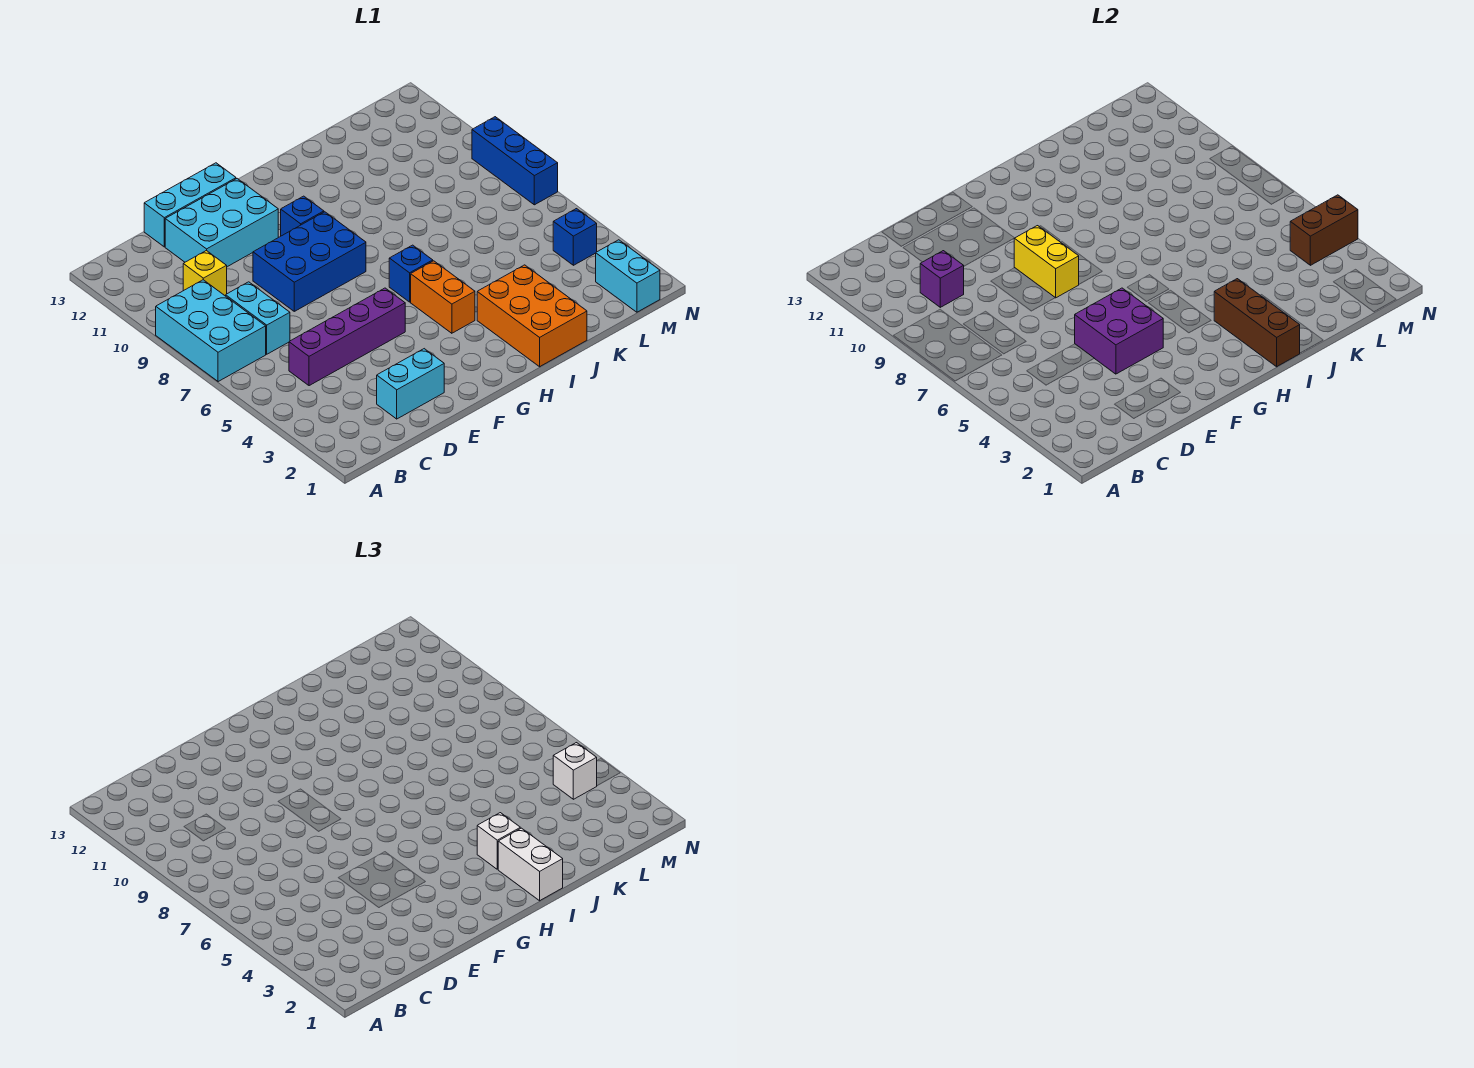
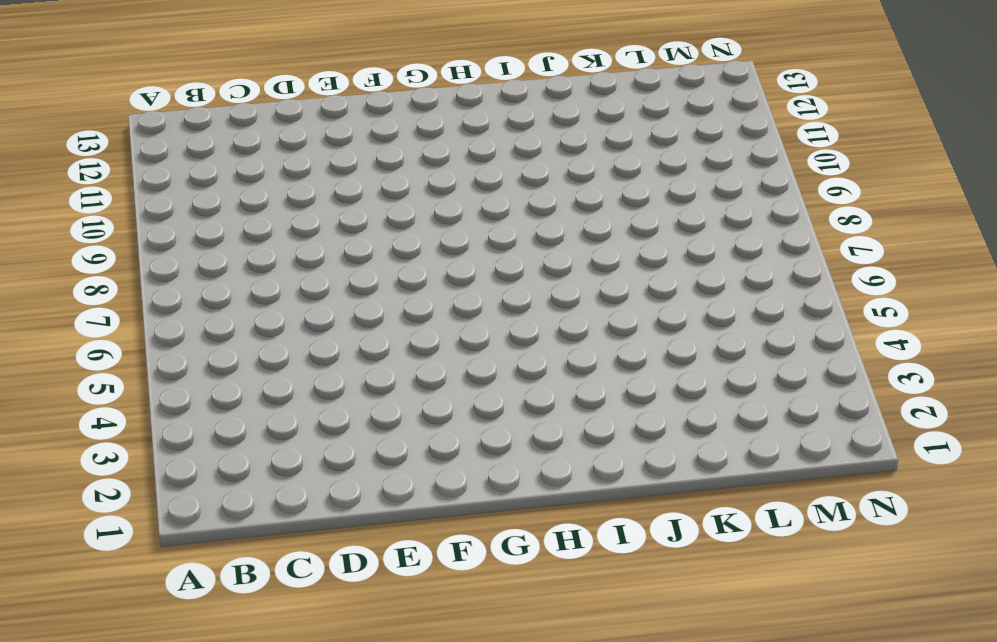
none -> cyan 2x3 brick [156,280,266,382]
none -> purple 1x4 brick [289,288,405,386]
none -> cyan 1x2 brick [226,282,290,354]

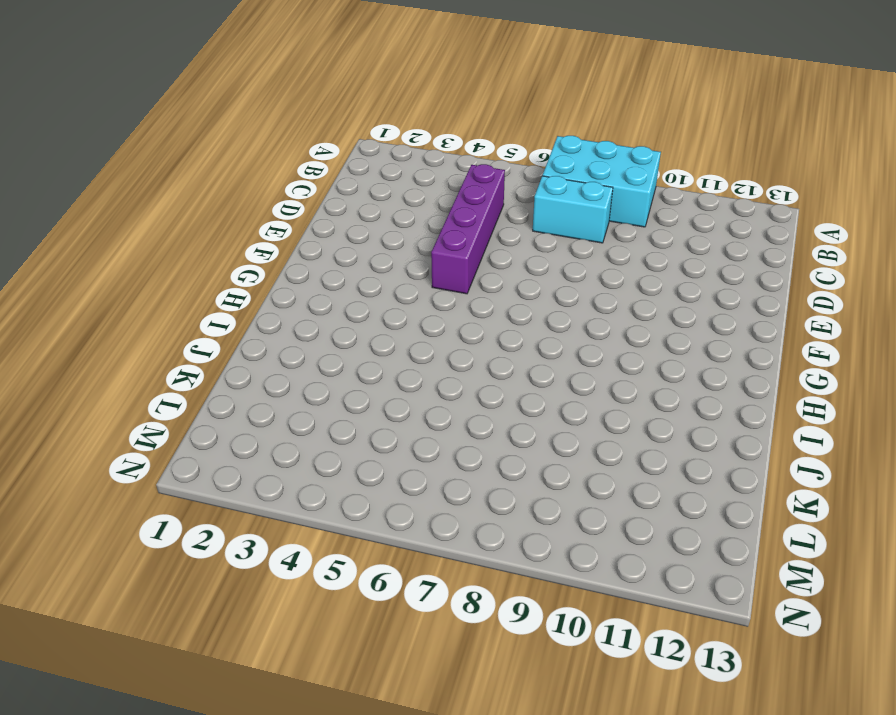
none -> yellow 1x1 brick [183,251,227,295]
none -> cyan 1x2 brick [377,349,444,419]
none -> cyan 2x3 brick [165,179,278,267]

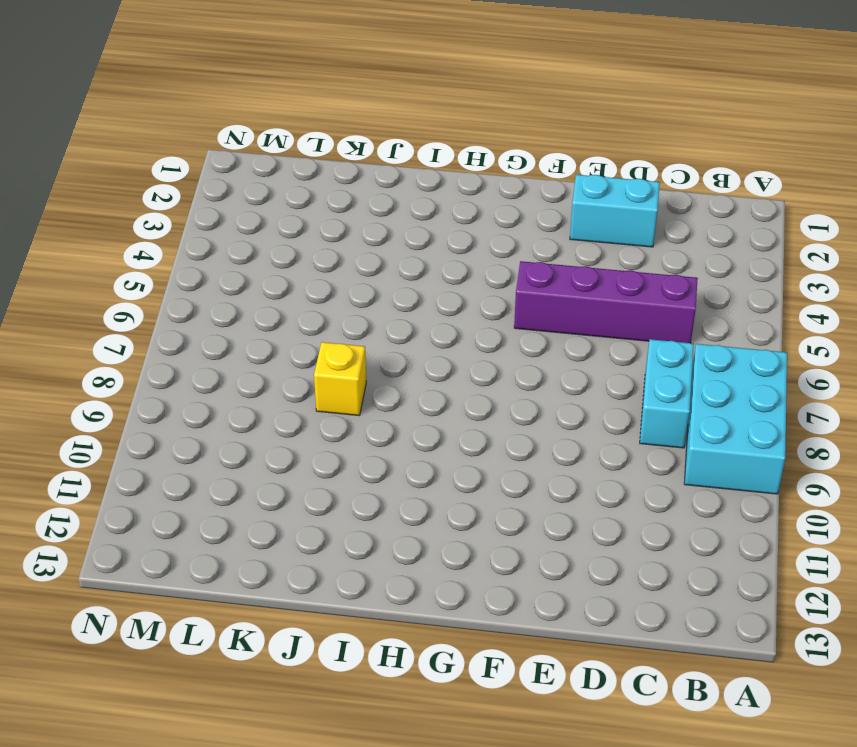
yellow 1x1 brick [314,342,366,416] -> yellow 1x1 brick moved to [183,251,227,295]
none -> cyan 2x3 brick [165,179,278,267]
none -> cyan 1x3 brick [144,163,236,247]
none -> blue 2x3 brick [253,212,366,311]

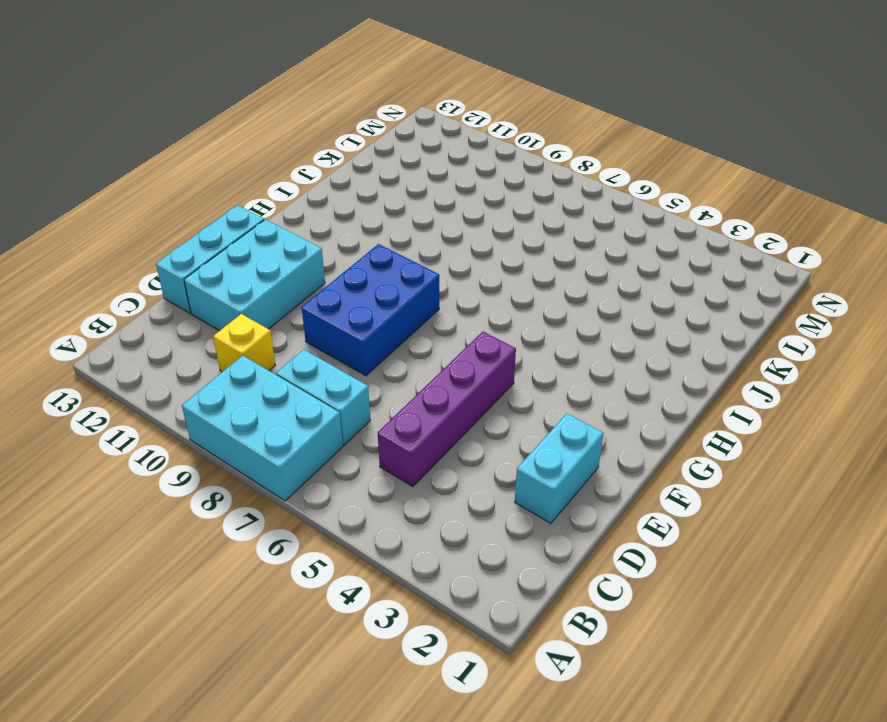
none -> blue 1x1 brick [281,196,324,236]
none -> orange 1x2 brick [411,261,475,333]
none -> blue 1x1 brick [389,245,433,302]

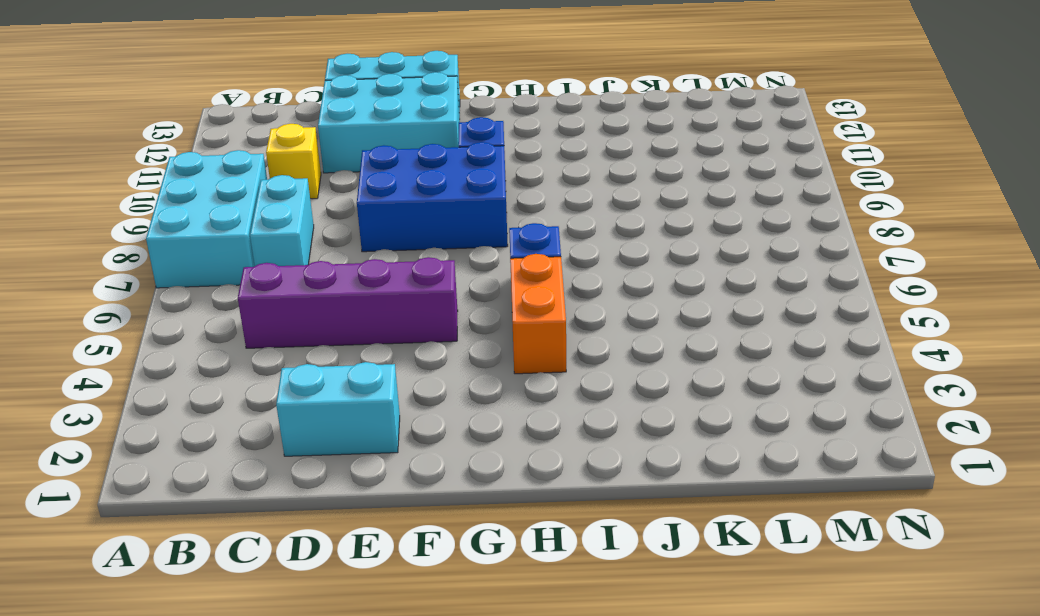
none -> orange 2x3 brick [477,265,587,367]
none -> cyan 1x2 brick [596,240,660,312]
none -> blue 1x1 brick [553,209,597,265]

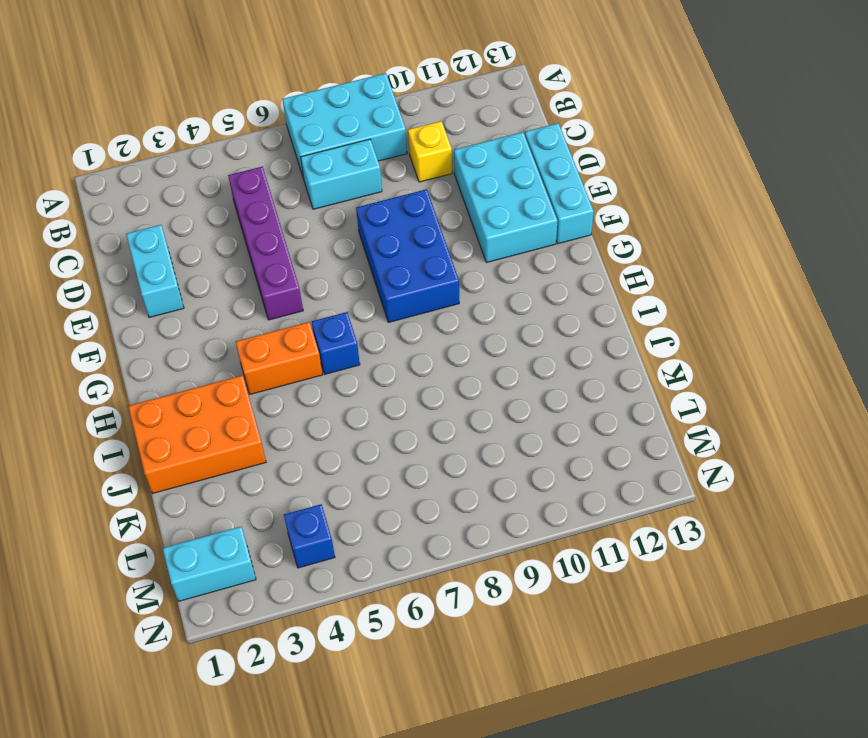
none -> blue 1x1 brick [281,196,324,236]
none -> blue 1x3 brick [472,117,558,205]
none -> purple 1x1 brick [920,251,964,307]

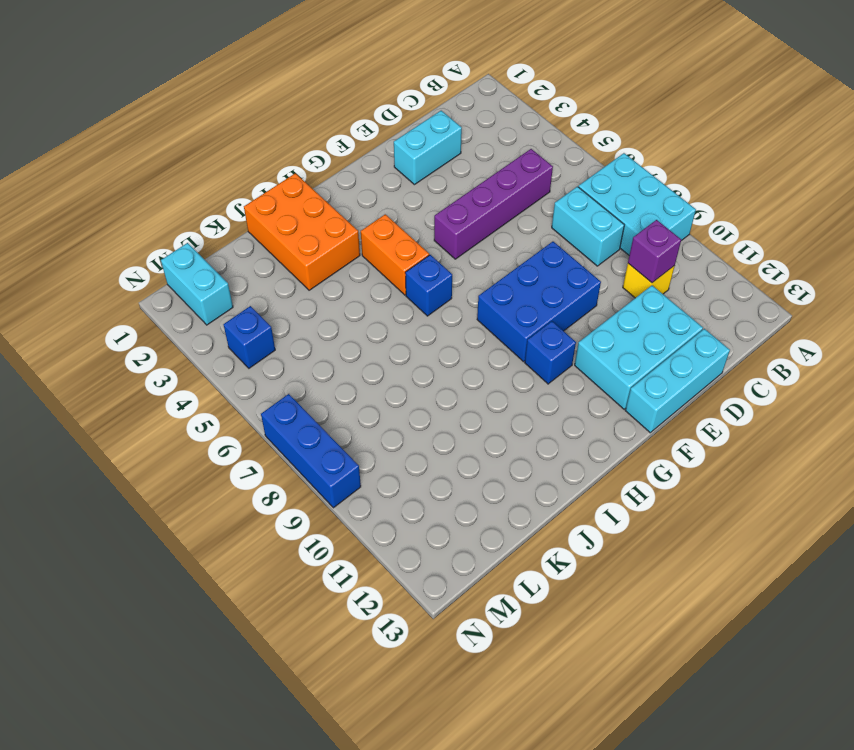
none -> purple 2x2 brick [1075,288,1163,374]
none -> yellow 1x2 brick [1014,226,1079,298]
none -> brown 1x3 brick [1214,279,1300,367]

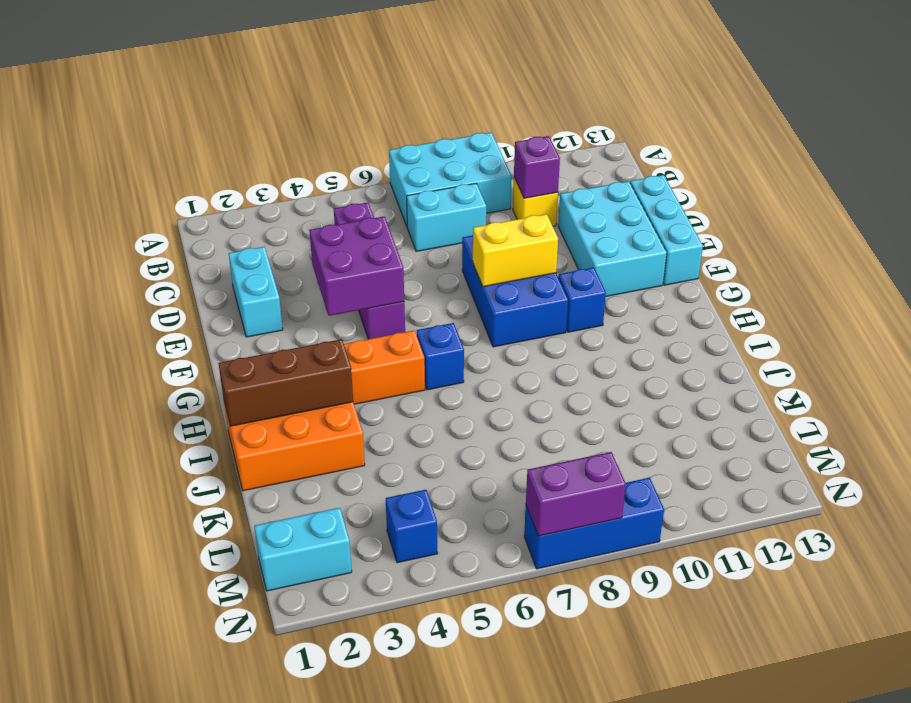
purple 1x2 brick [526,452,626,536] -> none
none -> brown 1x2 brick [1290,195,1358,265]
none -> white 1x2 brick [498,828,563,901]
none -> white 1x1 brick [477,813,520,869]

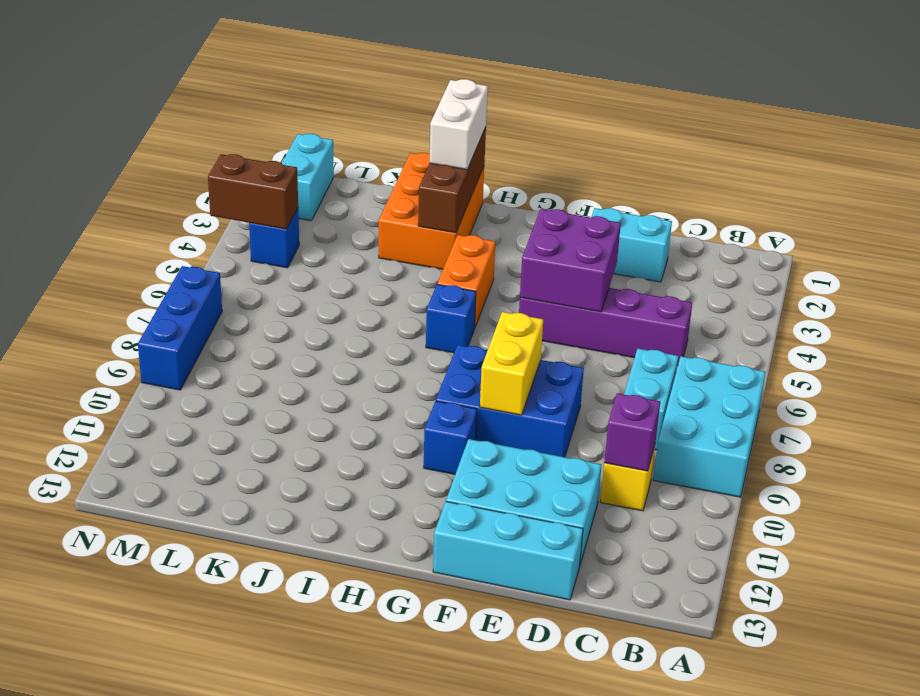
none -> white 1x1 brick [477,813,520,869]
none -> white 1x1 brick [553,743,597,799]

